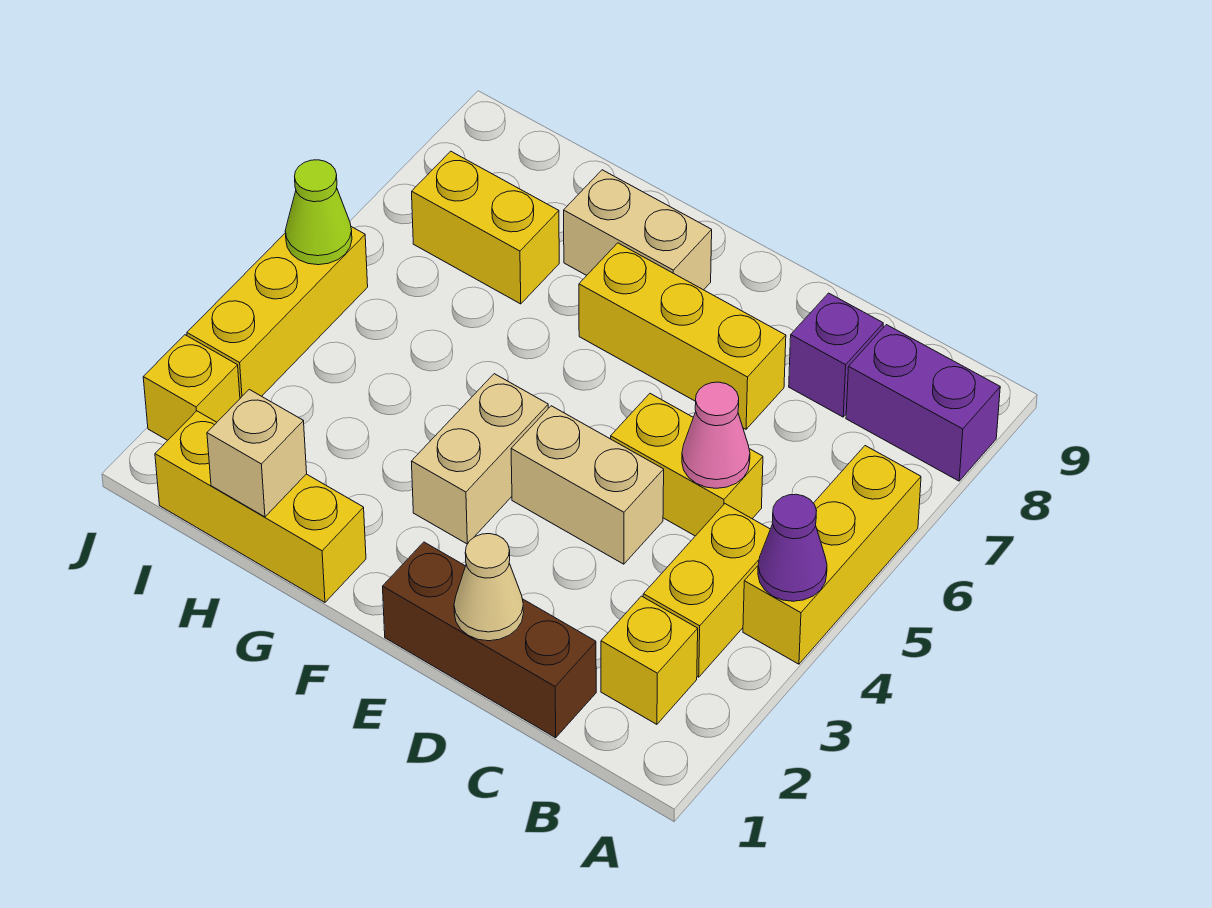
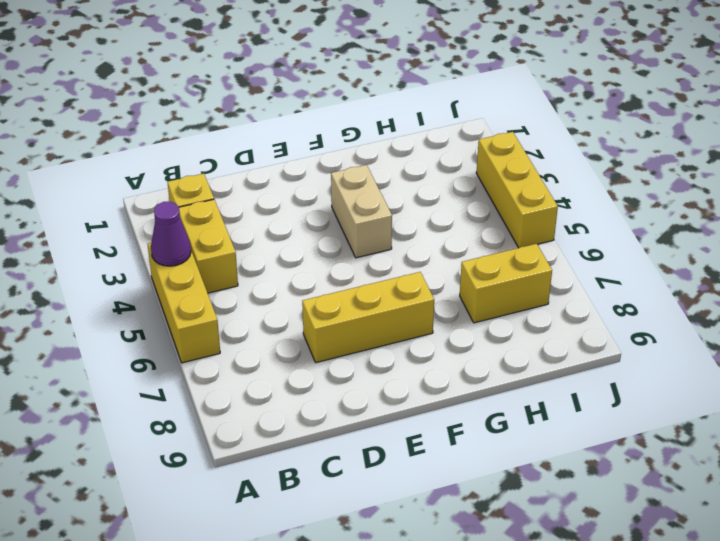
none -> purple 1x2 brick [846,325,1000,481]
none -> brown 1x3 brick [383,542,596,738]
none -> yellow 1x2 brick [611,394,763,536]

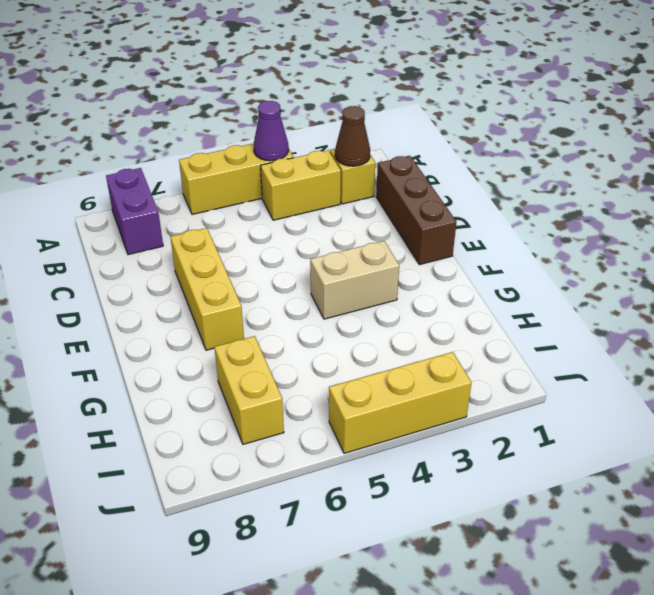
brown 1x1 cone [335,106,370,166] -> none
none -> yellow 1x2 brick [611,394,763,536]
none -> purple 1x1 brick [789,293,883,417]
none -> tan 1x2 brick [511,406,664,564]

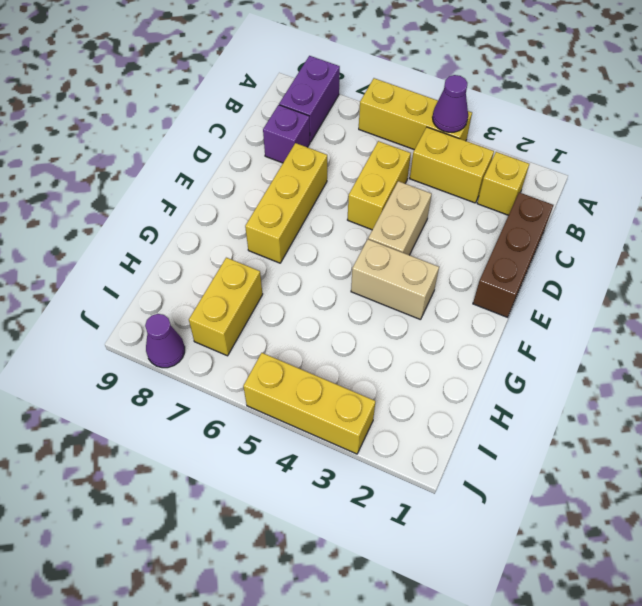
purple 1x1 cone [145,314,185,368] -> none
none -> tan 1x2 brick [564,170,712,290]
none -> yellow 1x3 brick [155,411,366,602]
none -> yellow 1x1 brick [143,335,240,440]

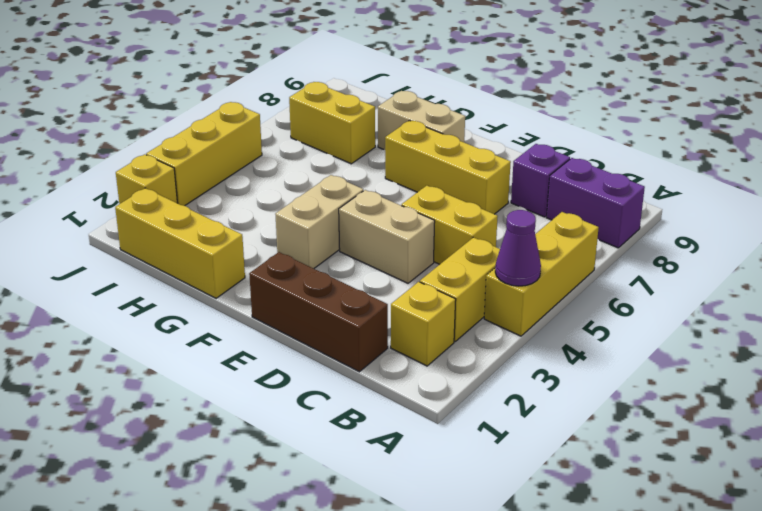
none -> pink 1x1 cone [682,382,750,488]
none -> tan 1x1 cone [454,534,524,641]
none -> tan 1x1 brick [207,389,307,517]

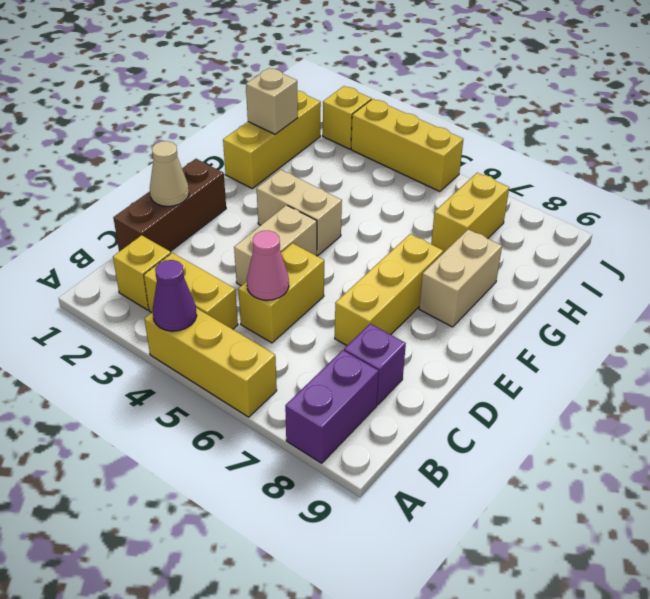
none -> lime 1x1 cone [285,160,352,265]

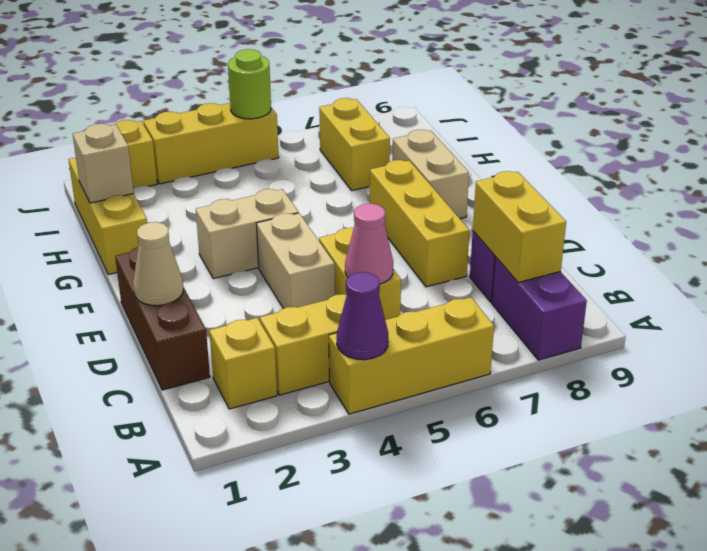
yellow 1x2 brick [473,171,566,283] -> none
lime 1x1 round brick [228,49,271,119] -> lime 1x1 cone [285,160,352,265]

